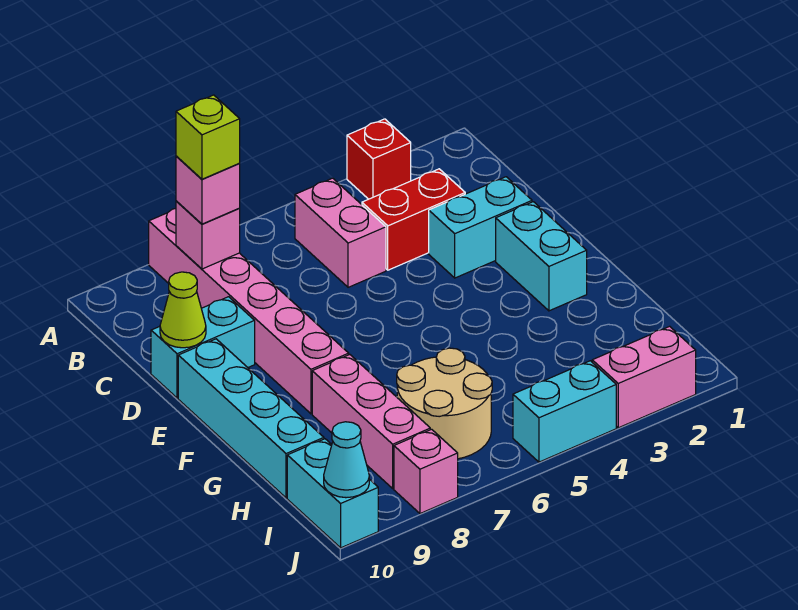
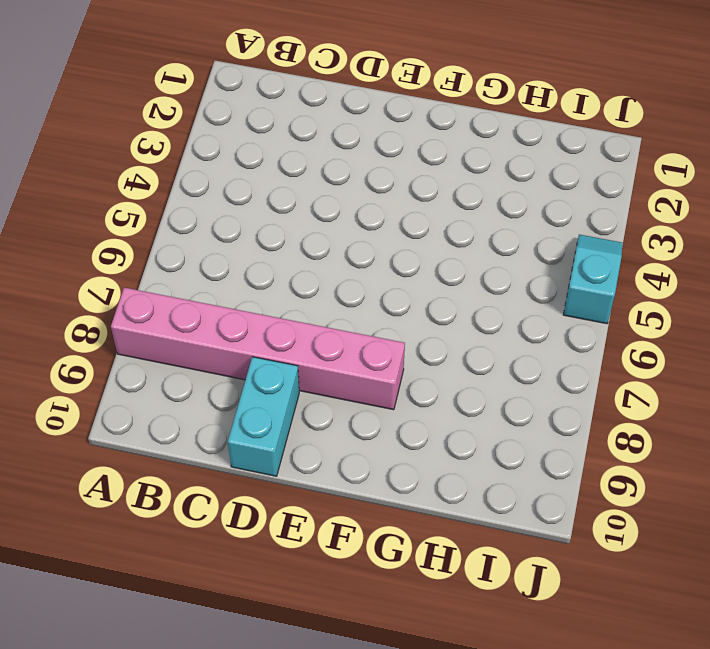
cyan 1x2 slope [563,234,622,324] -> cyan 1x2 brick [513,361,616,462]
none -> red 1x1 brick [347,119,411,199]
none -> pink 1x2 brick [295,178,386,287]
none -> red 1x2 brick [362,169,465,270]

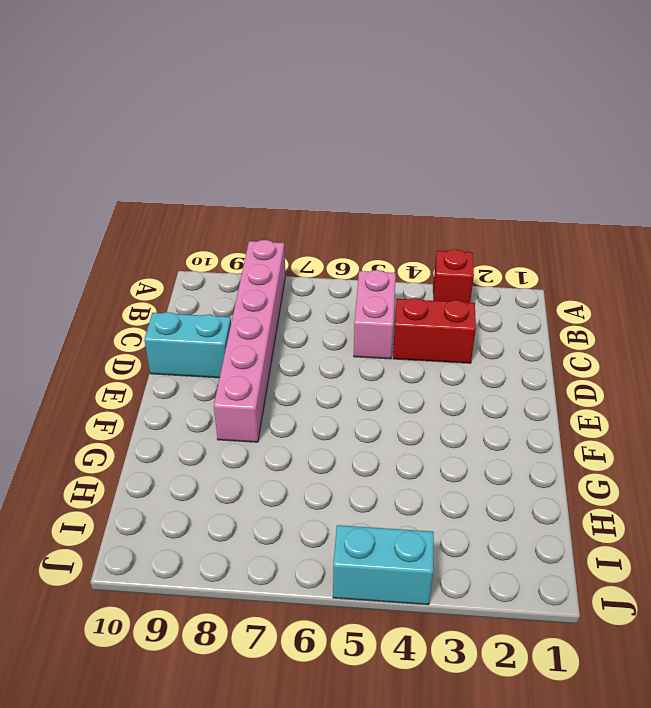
none -> cyan 1x2 brick [429,177,532,278]
none -> cyan 1x2 brick [496,202,587,311]
none -> cyan 1x4 brick [178,339,324,498]

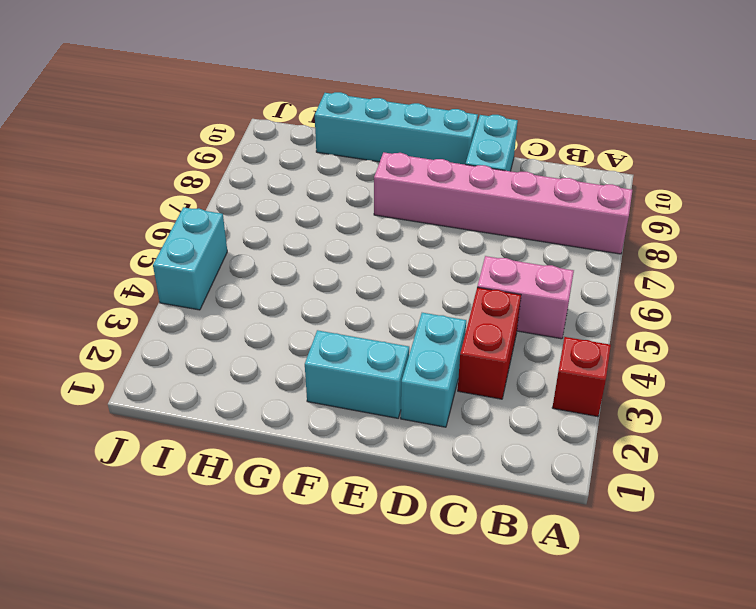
none -> pink 1x3 brick [312,355,430,488]
none -> tan 2x2 round brick [397,348,492,459]
none -> cyan 1x2 brick [287,439,378,548]

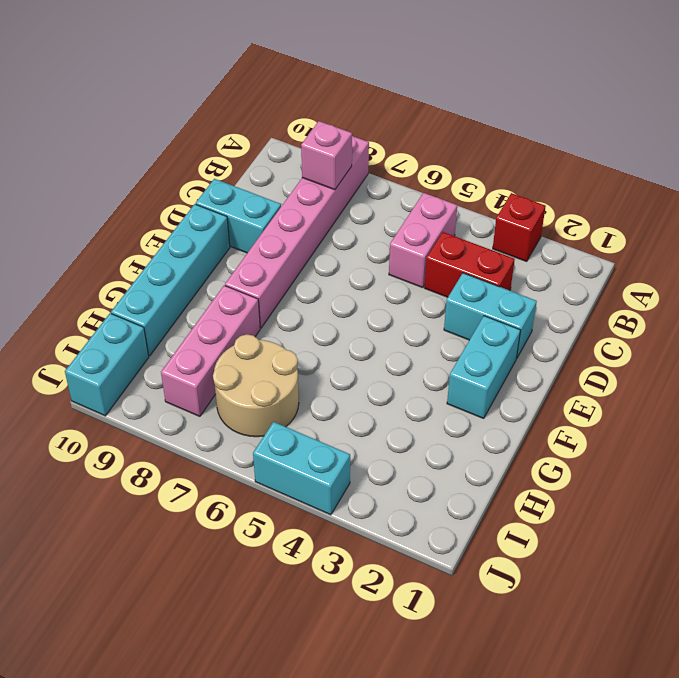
none -> pink 1x2 brick [592,326,696,428]
none -> pink 1x1 brick [394,429,458,514]
none -> lime 1x1 cone [160,272,206,348]

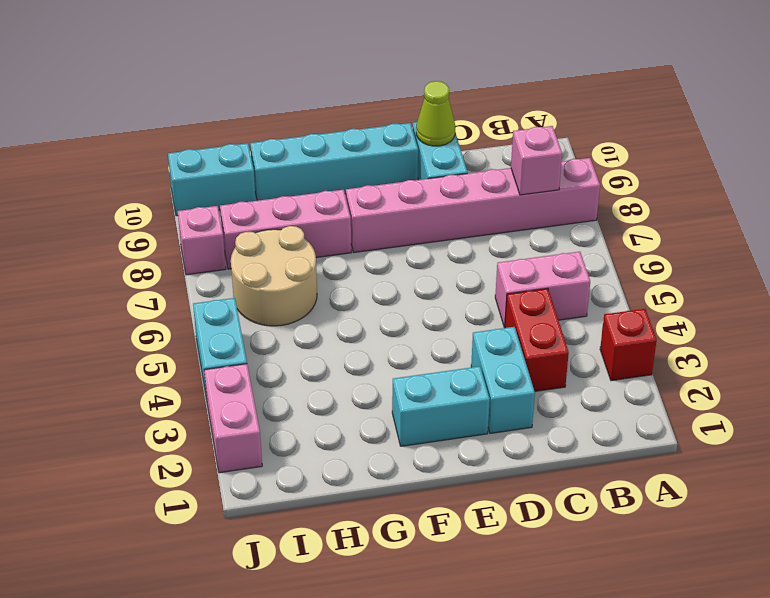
none -> cyan 1x1 cone [324,422,369,498]
none -> pink 1x1 brick [176,156,240,224]
none -> lime 1x1 brick [176,95,240,179]

